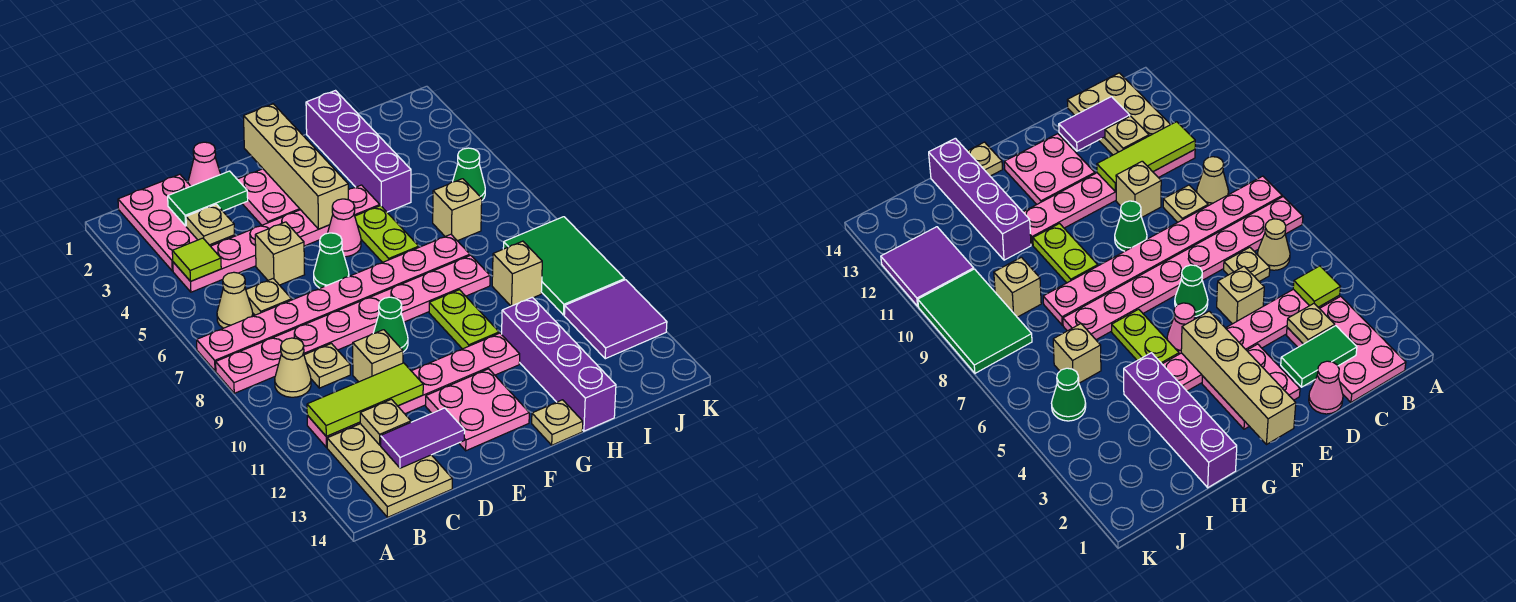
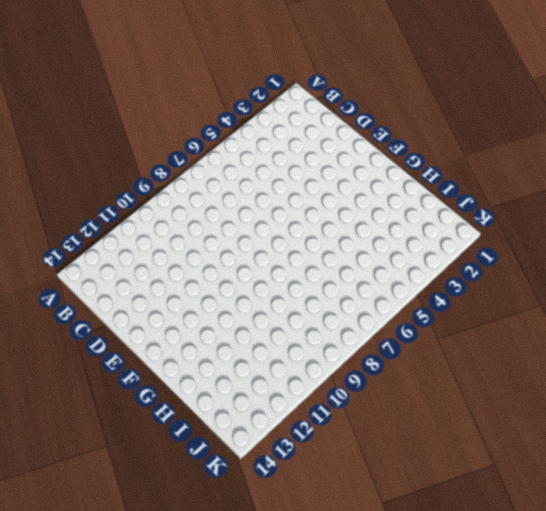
none -> pink 1x8 plate [197,234,470,371]
none -> pink 1x8 plate [216,255,490,393]
none -> pink 2x3 plate [118,174,235,271]
none -> pink 1x6 plate [173,185,380,292]

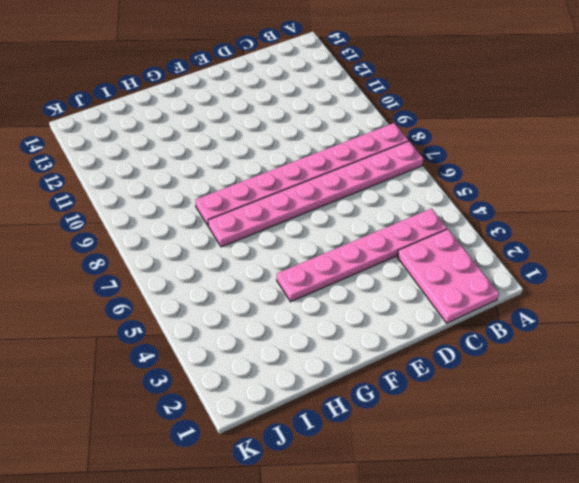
none -> tan 1x1 cone [217,272,253,328]
none -> tan 1x1 cone [275,338,311,397]
none -> pink 1x6 plate [307,333,520,447]
none -> tan 2x3 plate [327,424,452,517]

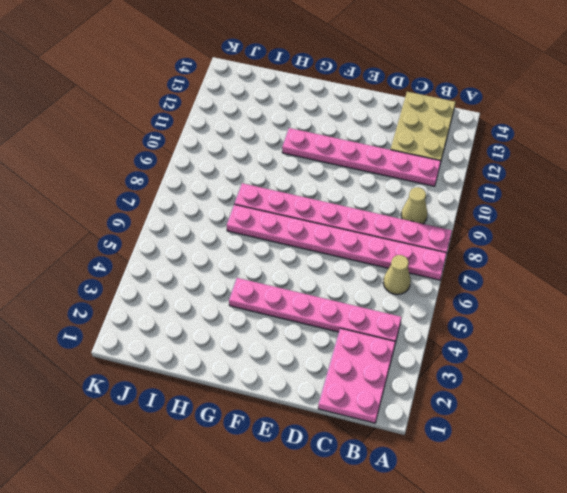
none -> tan 1x1 plate [246,279,292,315]
none -> tan 1x1 plate [304,343,350,388]
none -> pink 1x1 cone [188,142,221,186]
none -> tan 1x1 brick [255,222,305,285]

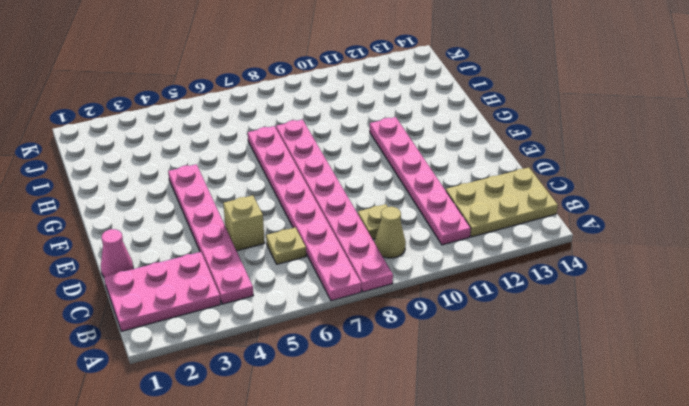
none -> tan 1x1 cone [217,272,253,328]
none -> tan 1x1 brick [353,330,403,382]
none -> pink 2x2 plate [237,169,300,225]
none -> green 1x1 cone [314,233,349,288]

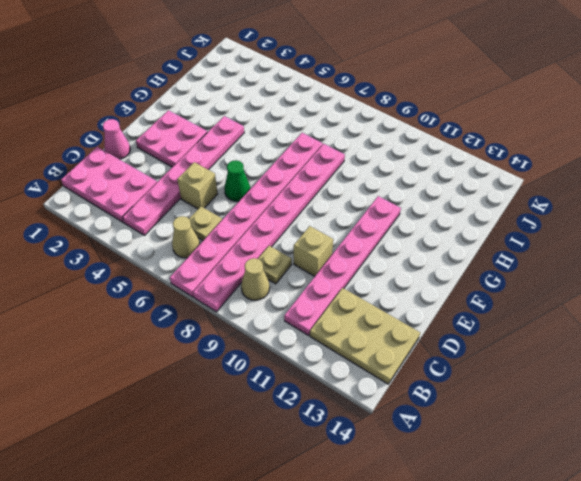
none -> green 1x1 cone [373,297,408,352]
none -> pink 2x2 plate [426,369,529,451]
none -> pink 1x1 cone [328,199,361,257]
none -> lime 1x2 plate [355,206,419,262]

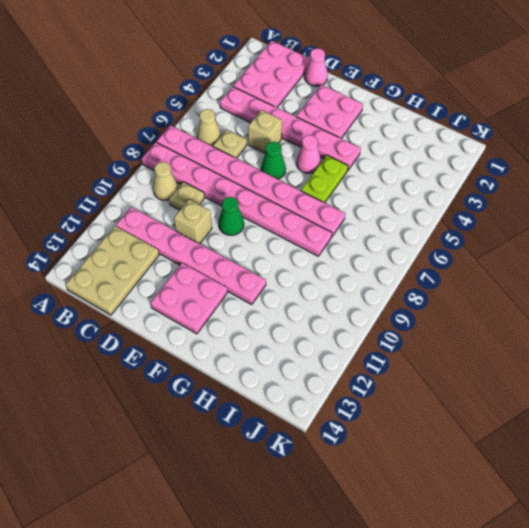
none -> lime 1x2 plate [429,290,499,349]
none -> tan 1x1 plate [532,400,583,445]
none -> purple 1x4 brick [306,91,411,212]
none -> purple 1x4 brick [502,297,616,431]

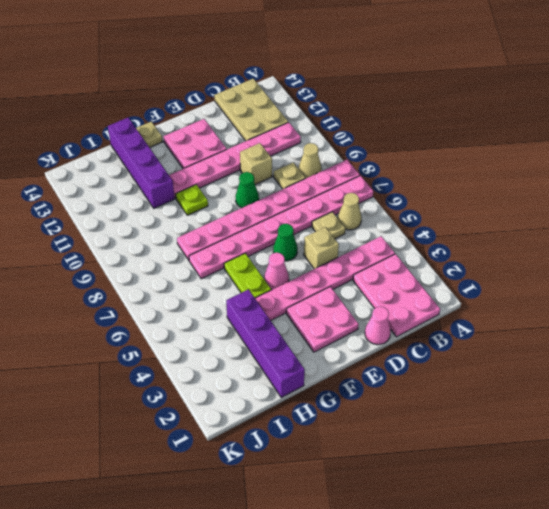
lime 1x1 plate [176,185,208,215] -> lime 1x2 plate [429,290,499,349]
none -> tan 1x1 brick [433,179,482,241]
none -> tan 1x1 brick [492,241,542,306]
none -> green 1x1 cone [453,148,485,200]
none -> green 2x3 tile [503,217,625,315]

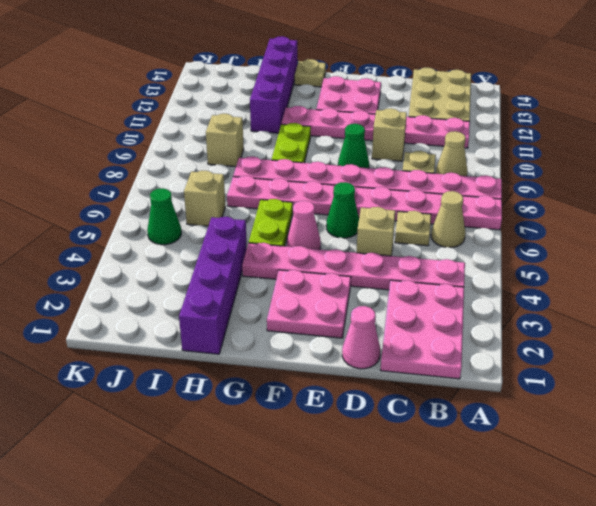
none -> green 2x3 tile [503,217,625,315]
none -> purple 2x2 tile [564,280,667,359]
none -> lime 1x1 tile [172,238,221,281]
none -> lime 1x3 tile [307,363,423,436]

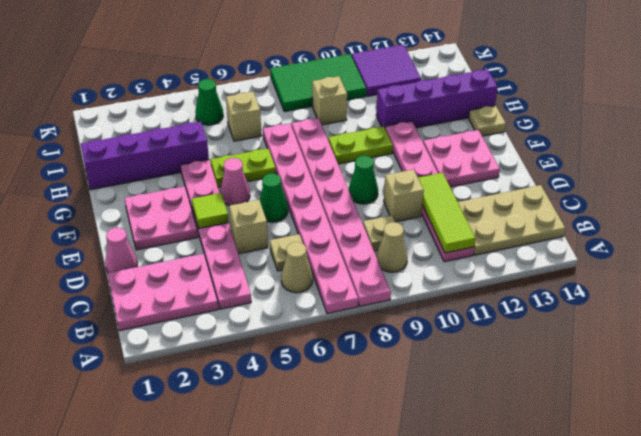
lime 1x1 tile [192,193,229,228] -> lime 1x1 tile moved to [172,238,221,281]
none -> green 1x2 tile [168,171,248,226]
none -> tan 1x1 plate [186,204,235,245]
none -> tan 1x1 plate [360,399,411,445]
none -> purple 1x2 tile [381,408,465,468]

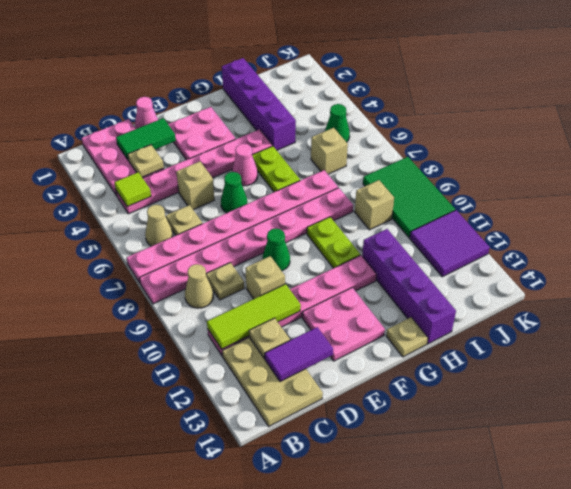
none -> tan 1x4 brick [244,104,348,229]

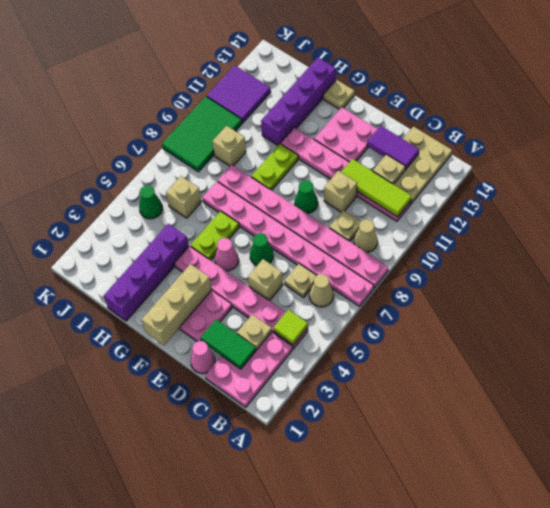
tan 1x3 brick [142,264,212,345] -> tan 1x4 brick [244,104,348,229]

